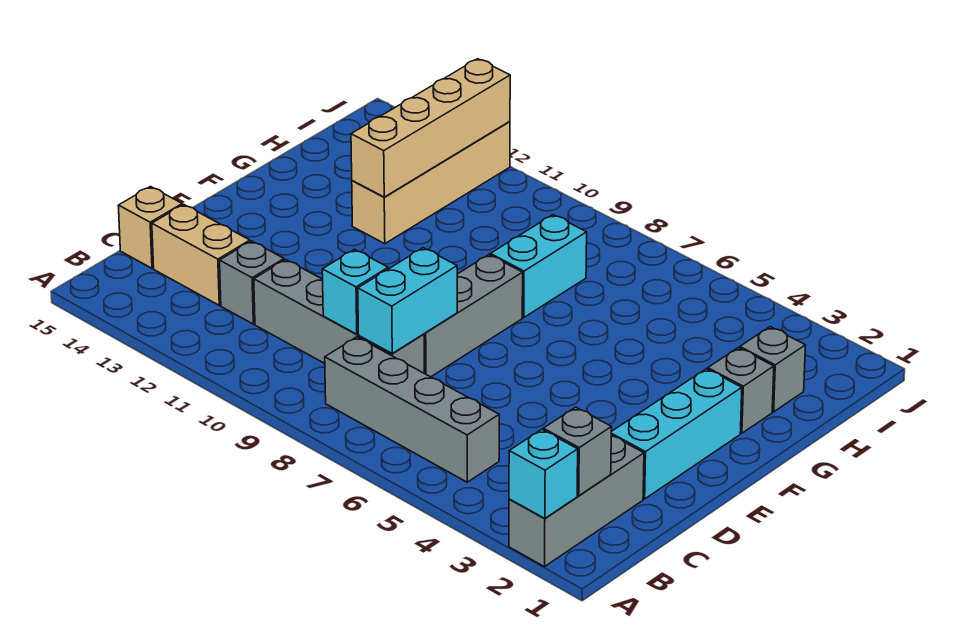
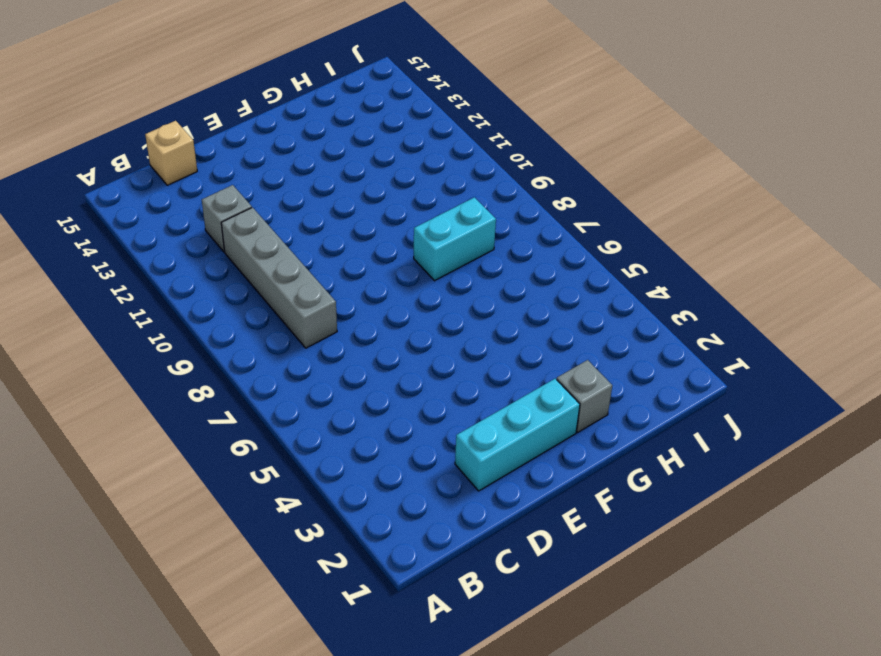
none -> grey 1x3 brick [509,435,644,567]
none -> grey 1x4 brick [325,337,499,482]
none -> tan 1x2 brick [152,205,250,305]

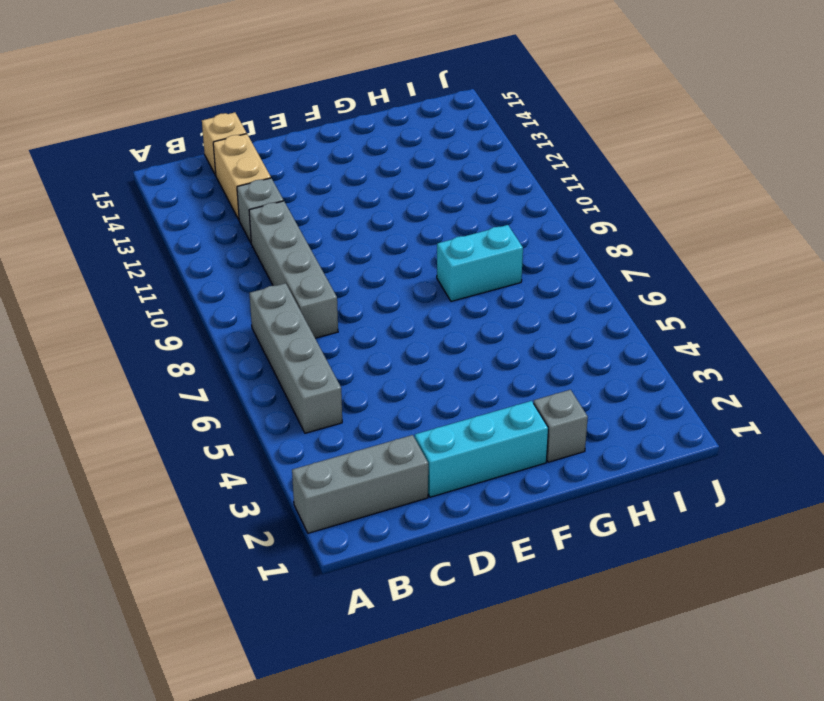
none -> grey 1x3 brick [424,255,523,377]
none -> tan 1x4 brick [352,121,510,244]
none -> grey 1x1 brick [740,327,805,412]

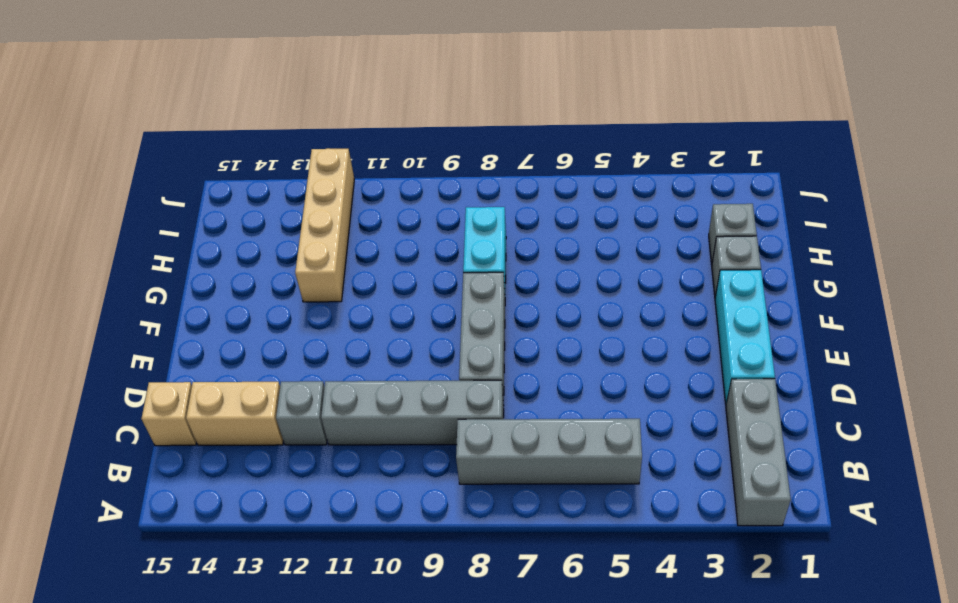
none -> cyan 1x1 brick [509,429,578,518]
none -> grey 1x1 brick [543,407,612,496]
none -> cyan 1x2 brick [358,248,457,353]

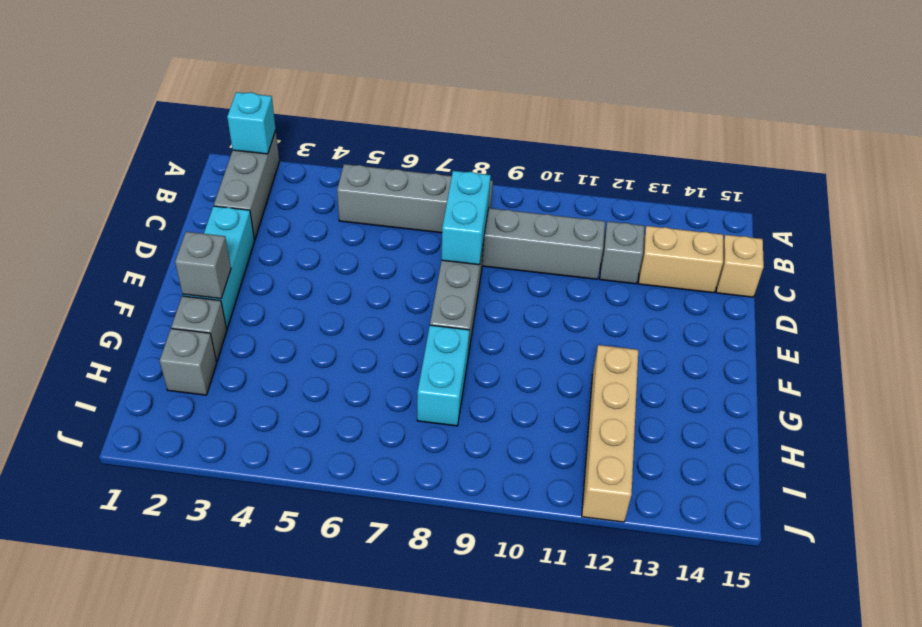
grey 1x1 brick [175,232,231,299] -> grey 1x1 brick moved to [543,407,612,496]
none -> cyan 1x1 brick [322,249,388,334]
none -> tan 1x4 brick [351,59,510,197]

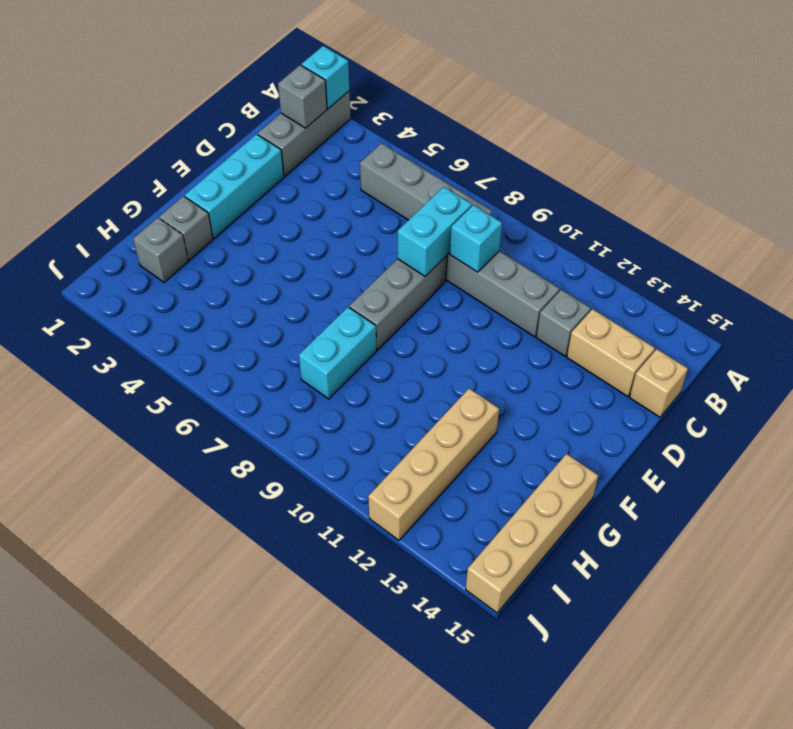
tan 1x4 brick [466,454,598,613] -> tan 1x4 brick moved to [351,59,510,197]

